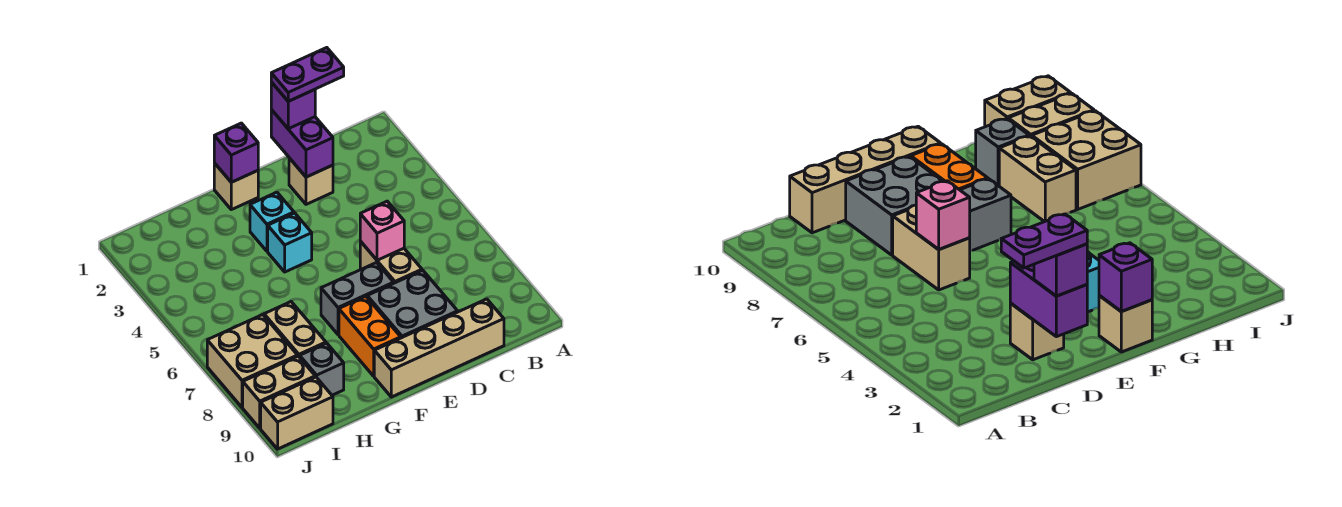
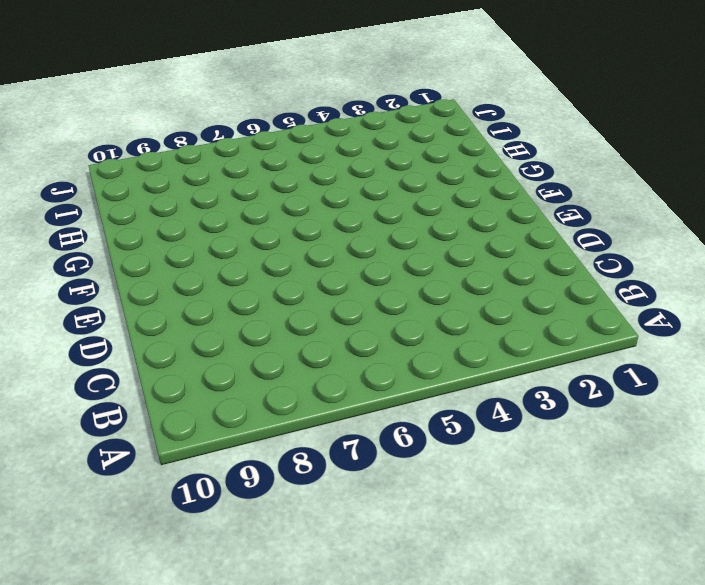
none -> tan 1x4 brick [374,299,504,397]
none -> tan 1x1 brick [289,158,333,204]
none -> tan 1x2 brick [360,241,422,283]

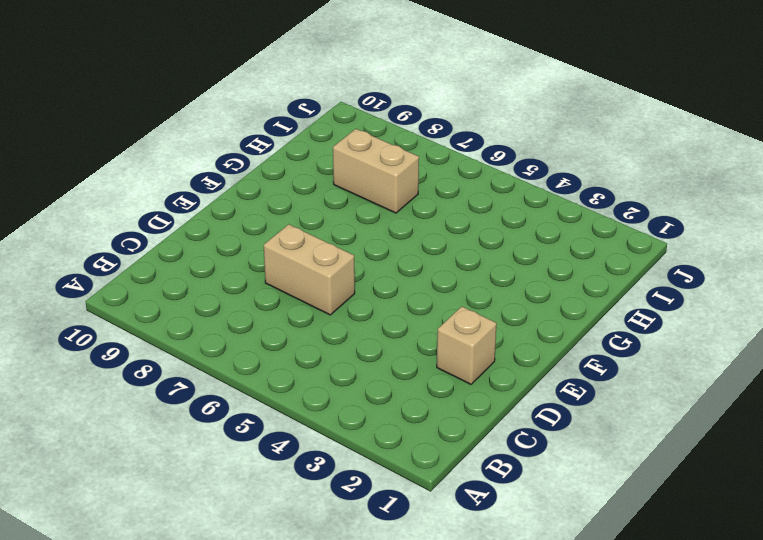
none -> tan 1x4 brick [374,299,504,397]
none -> grey 2x2 brick [367,270,458,338]
none -> grey 1x2 brick [321,263,394,335]

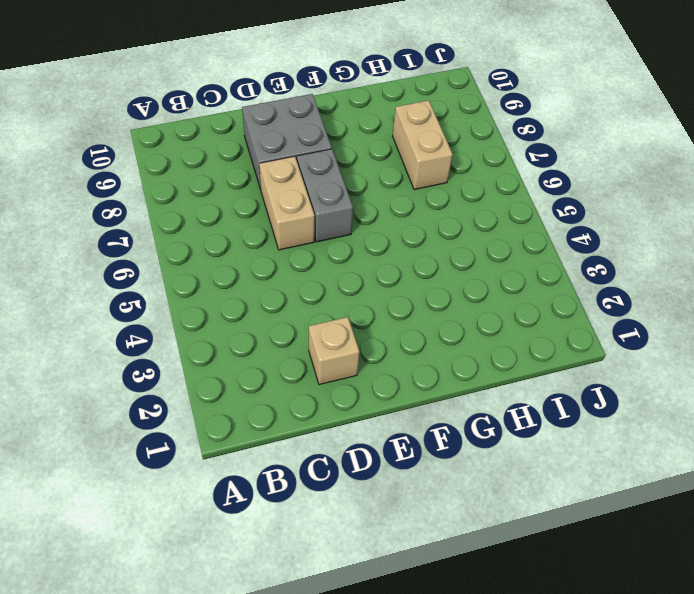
grey 1x2 brick [297,149,353,242] -> grey 1x2 brick turned to [321,263,394,335]
none -> tan 1x4 brick [374,299,504,397]
none -> tan 1x1 brick [214,163,258,210]
none -> cyan 1x1 brick [250,192,294,251]

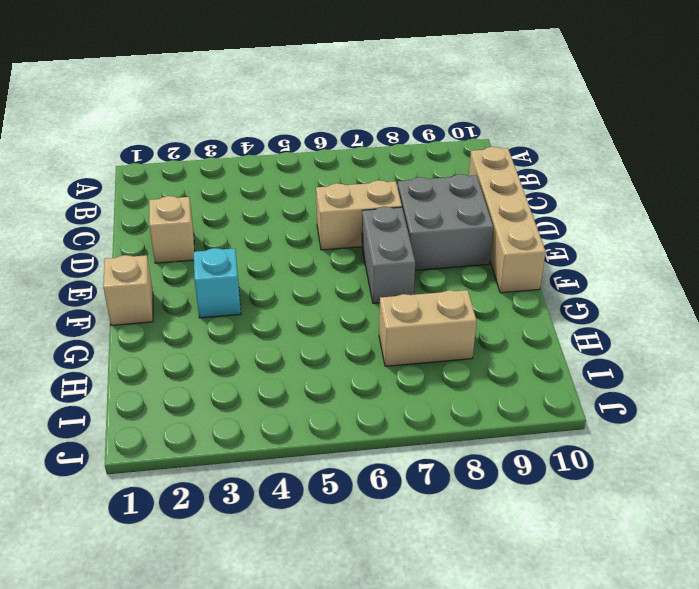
none -> cyan 1x1 brick [268,213,312,272]
none -> orange 1x2 brick [339,296,401,376]
none -> grey 1x1 brick [300,343,344,395]

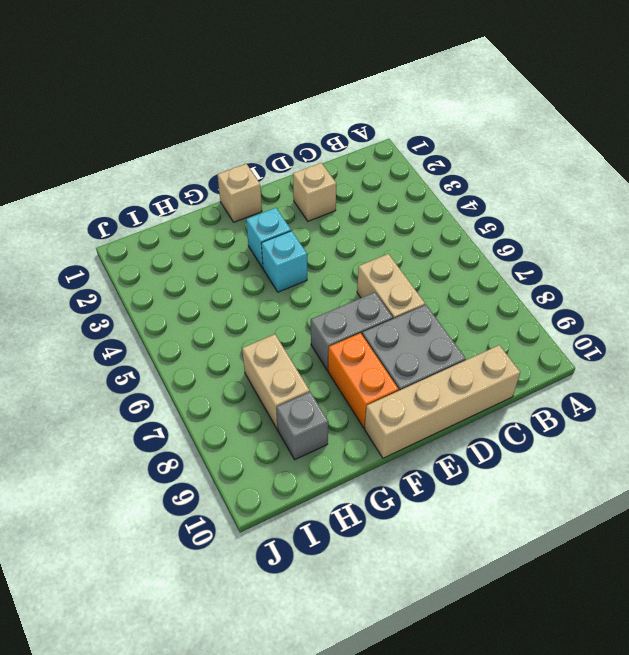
none -> tan 2x2 brick [207,315,297,407]
none -> tan 1x2 brick [243,356,315,428]
none -> tan 1x2 brick [261,377,333,449]

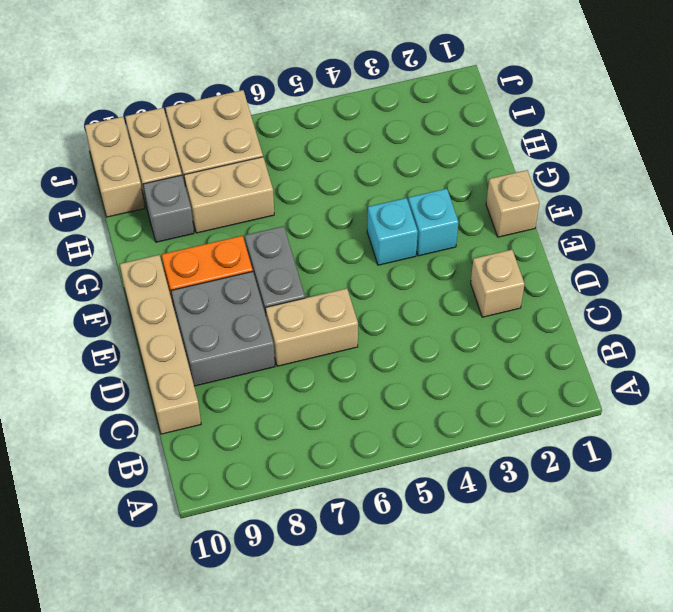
none -> purple 1x2 brick [271,110,333,177]
none -> pink 1x1 brick [360,201,404,260]
none -> purple 1x1 brick [214,123,258,182]

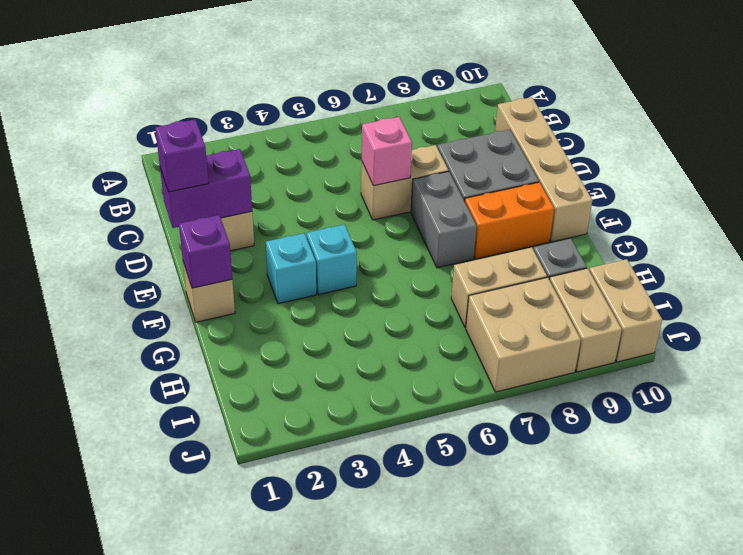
none -> purple 1x2 plate [271,48,344,101]

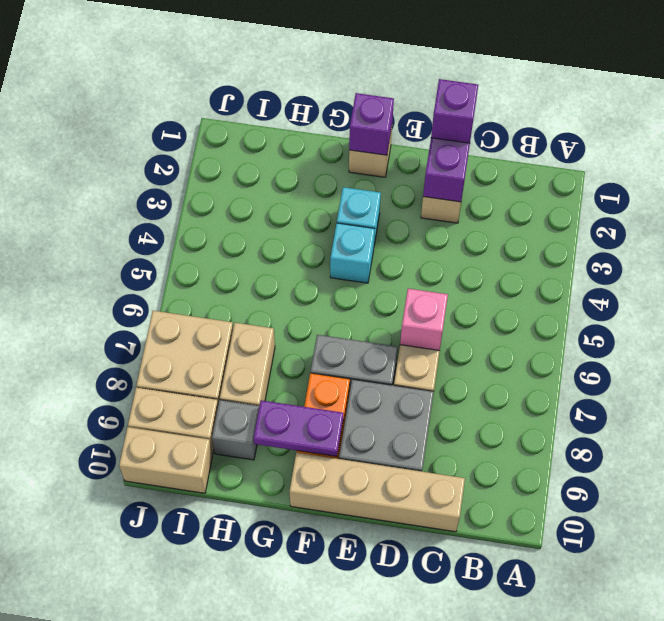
purple 1x2 plate [254,400,343,457] -> purple 1x2 plate moved to [271,48,344,101]

